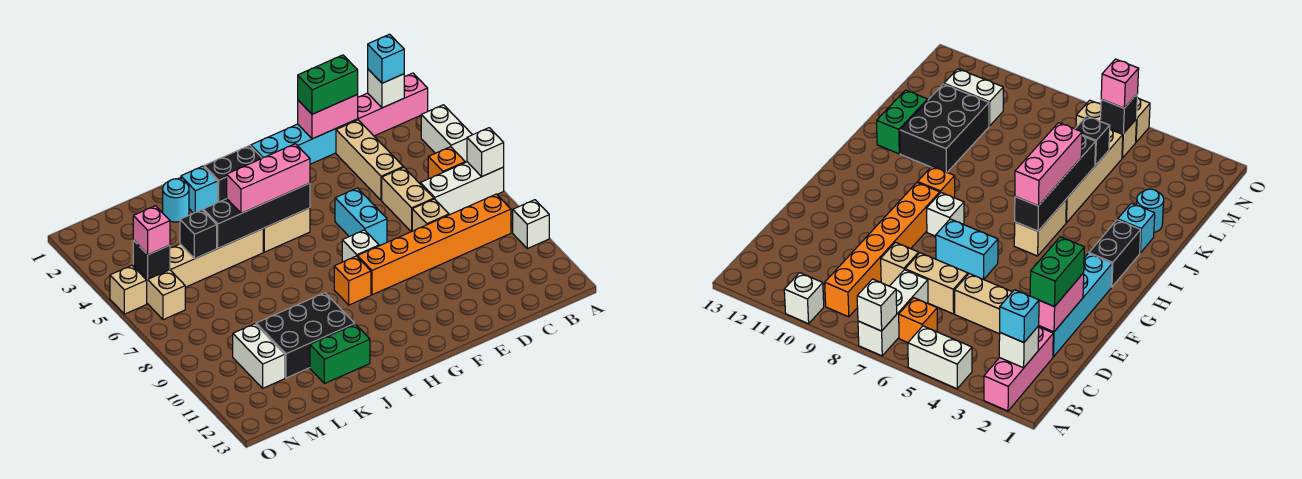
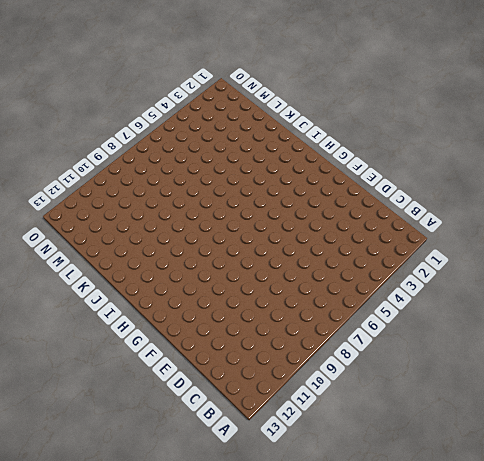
none -> pink 1x3 brick [358,73,428,136]
none -> white 1x2 brick [421,105,472,162]
none -> white 1x3 brick [420,162,504,215]
none -> white 1x1 brick [513,200,549,249]

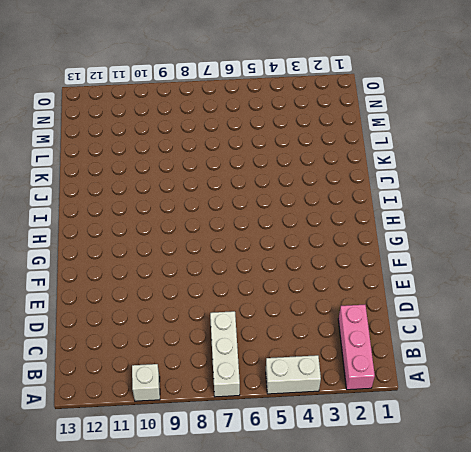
none -> orange 1x1 brick [428,147,465,179]
none -> orange 1x6 brick [358,194,511,295]
none -> cyan 1x4 brick [251,119,358,164]
none -> tan 1x3 brick [336,120,403,200]

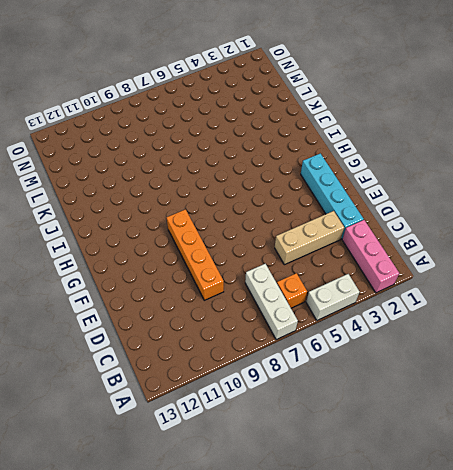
orange 1x4 brick [167,209,224,300] -> orange 1x6 brick [358,194,511,295]
none -> white 1x1 brick [513,200,549,249]
none -> tan 1x2 brick [382,167,434,232]
none -> tan 1x1 brick [412,199,449,231]
none -> cyan 1x2 brick [335,188,387,246]

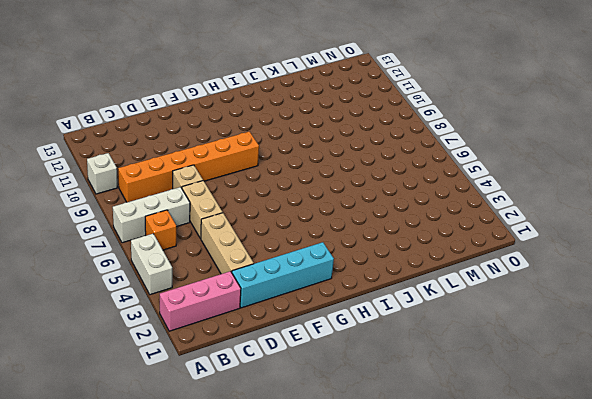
none -> cyan 1x2 brick [335,188,387,246]
none -> white 1x1 brick [342,230,379,262]
none -> black 1x2 brick [204,145,262,202]
none -> tan 1x2 brick [263,208,310,252]

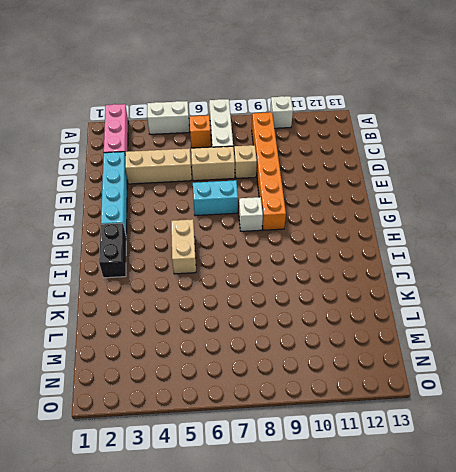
none -> orange 1x1 brick [334,256,371,305]
none -> cyan 1x1 brick [181,166,218,213]
none -> tan 1x4 brick [170,229,263,287]
none -> black 2x3 brick [256,293,355,378]

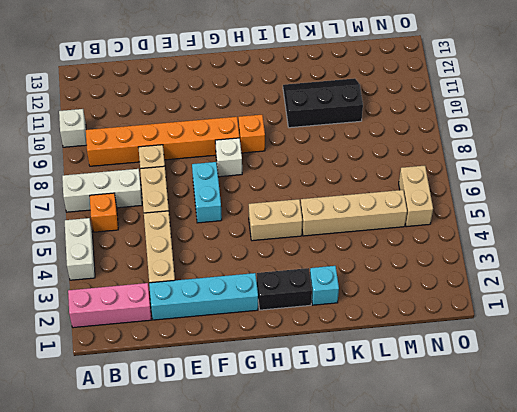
black 2x3 slope [283,78,363,128] -> black 2x3 brick [256,293,355,378]
none -> green 1x2 brick [310,324,370,384]
none -> cyan 1x1 round brick [163,179,189,222]
none -> white 1x2 brick [233,324,285,388]
none -> tan 1x1 brick [110,265,147,314]

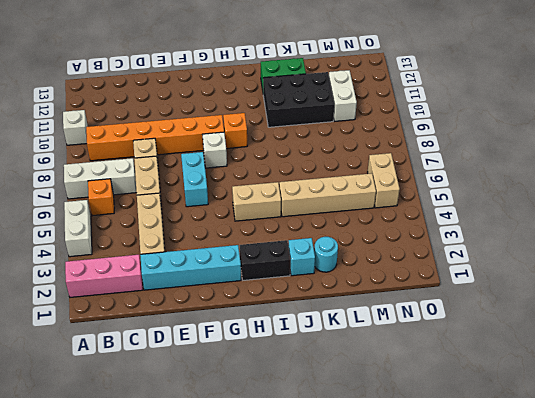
none -> tan 1x1 brick [110,265,147,314]
none -> white 1x1 brick [467,128,504,176]
none -> white 1x1 brick [368,69,404,108]
none -> pink 1x2 brick [298,94,358,139]

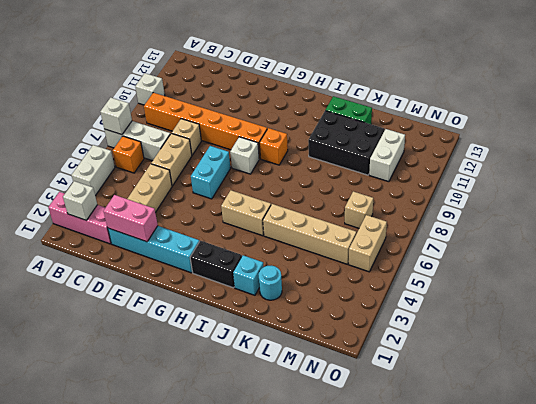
tan 1x1 brick [345,191,373,228] -> tan 1x1 brick moved to [110,265,147,314]
none -> black 1x4 brick [203,183,310,248]
none -> black 1x1 brick [180,210,217,259]
none -> black 1x1 brick [133,240,170,279]
none -> cyan 1x1 brick [368,34,404,83]

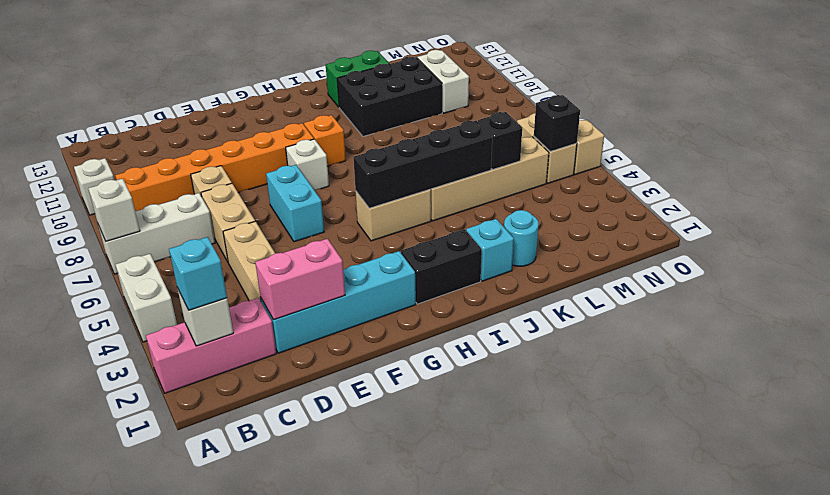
none -> orange 1x1 brick [428,147,465,179]
none -> green 1x2 brick [298,55,358,114]
none -> pink 1x3 brick [227,144,310,213]
none -> pink 1x1 brick [133,206,170,255]

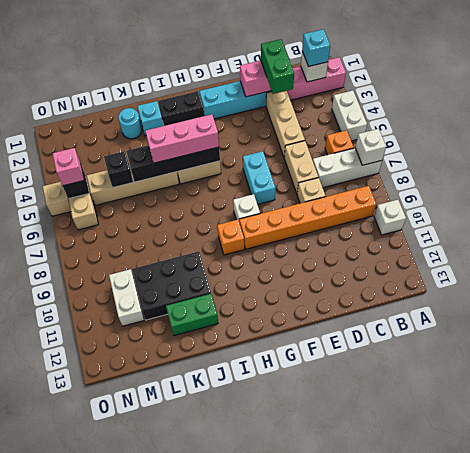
green 1x2 brick [261,39,294,94] -> green 1x2 brick turned to [298,55,358,114]

